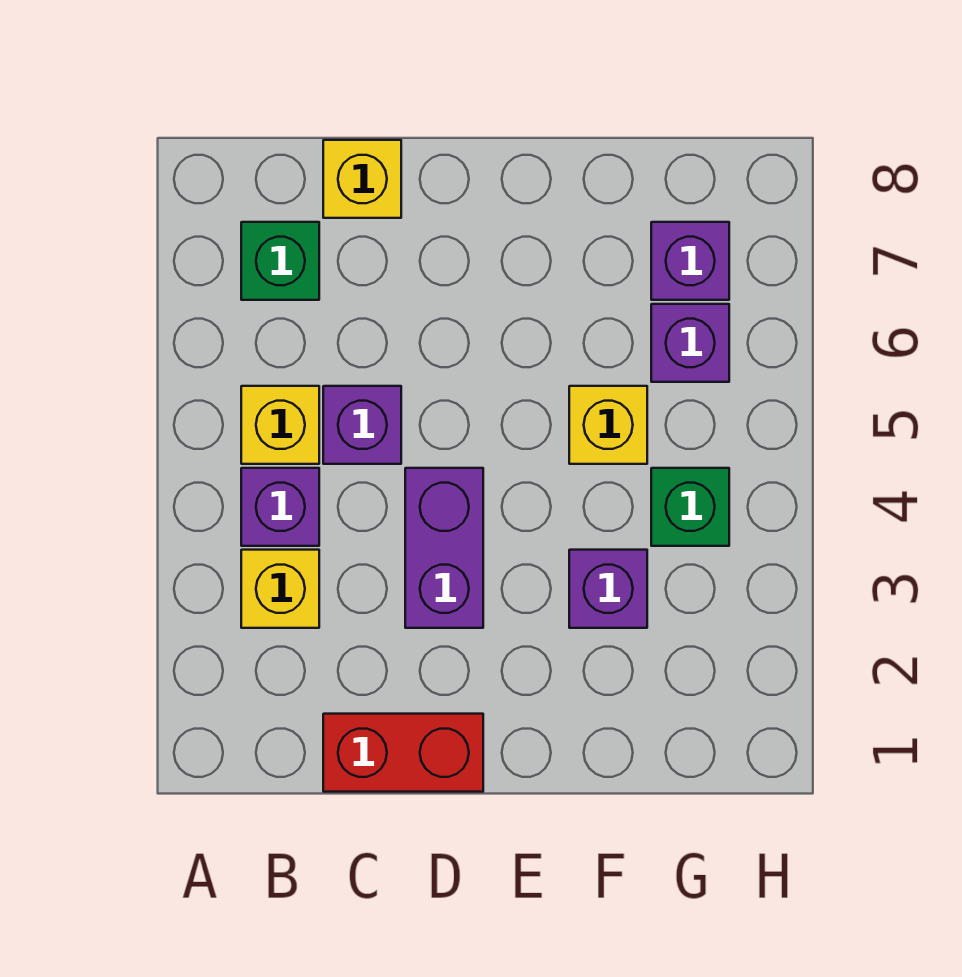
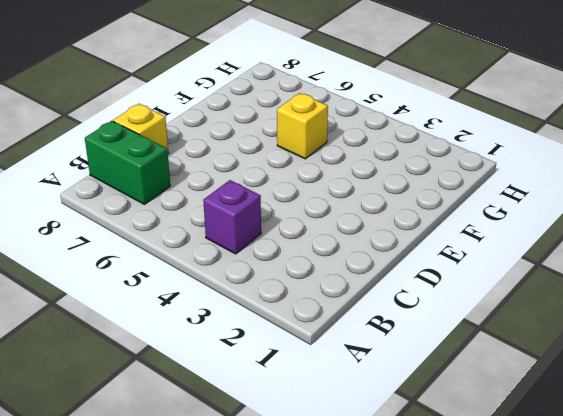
green 1x2 brick [85,121,170,204] -> green 1x1 brick [241,222,319,300]
none -> yellow 1x1 brick [241,550,319,628]
none -> yellow 1x1 brick [241,386,319,464]
none -> red 1x2 brick [323,714,483,792]

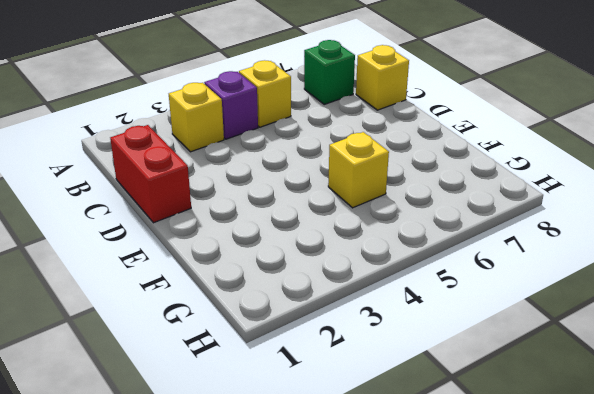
none -> purple 1x1 brick [323,386,401,464]
none -> purple 1x2 brick [405,468,483,628]
none -> purple 1x1 brick [569,550,647,628]

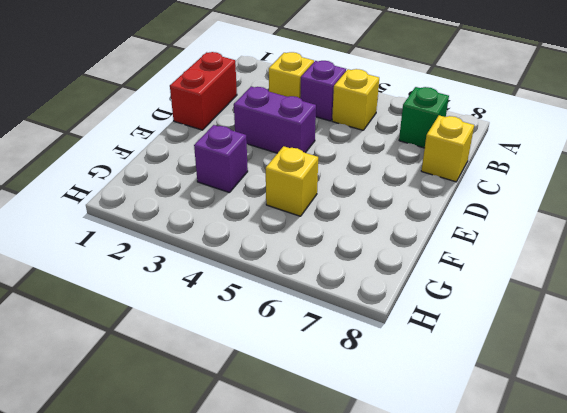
none -> purple 1x1 brick [323,386,401,464]
none -> green 1x1 brick [651,468,729,546]
none -> purple 1x1 brick [651,304,729,382]

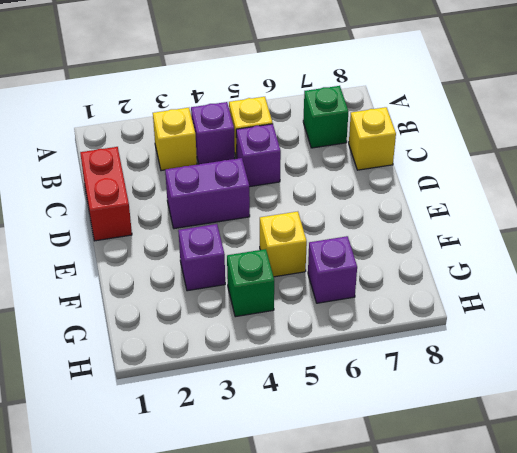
none -> purple 1x1 brick [651,222,729,300]

